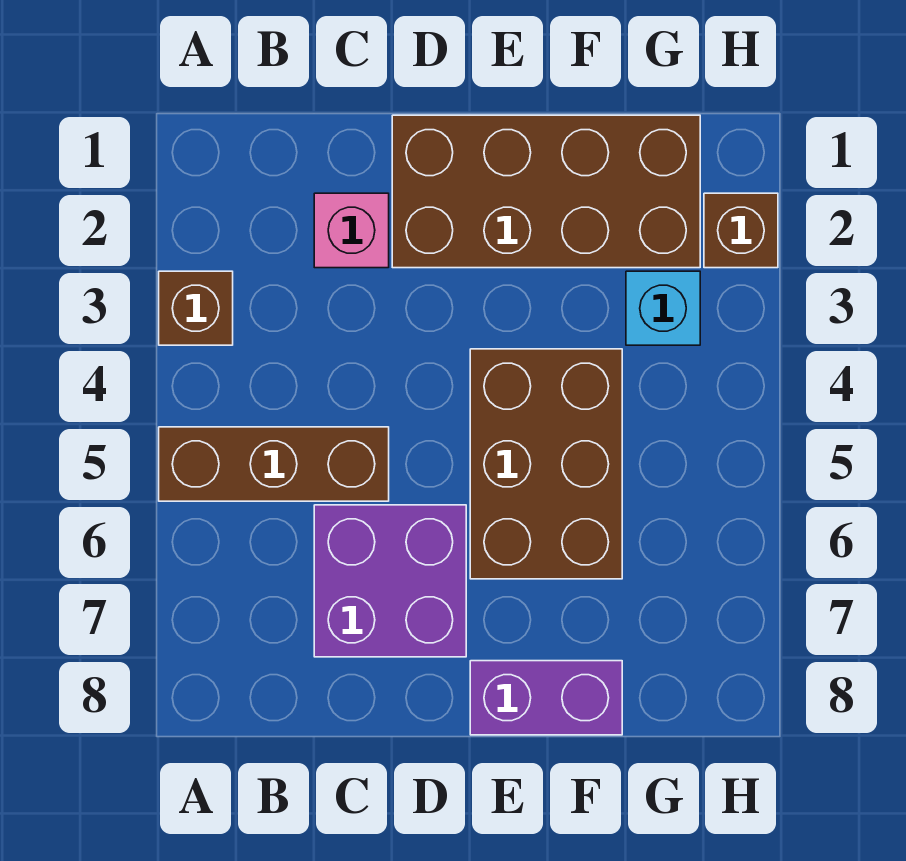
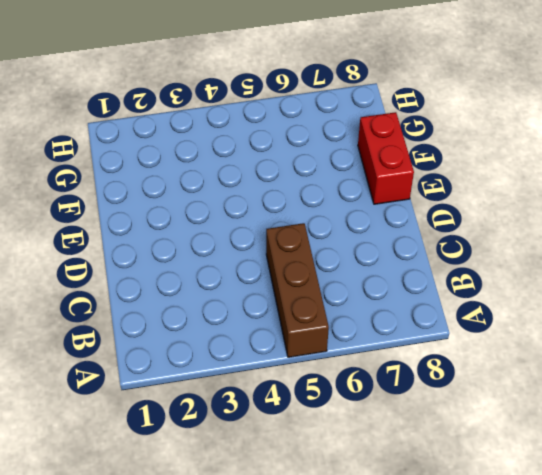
red 1x2 brick [358,112,414,204] -> purple 1x2 brick [470,661,622,735]
none -> brown 1x1 brick [159,271,233,345]
none -> pink 1x1 brick [314,193,389,268]

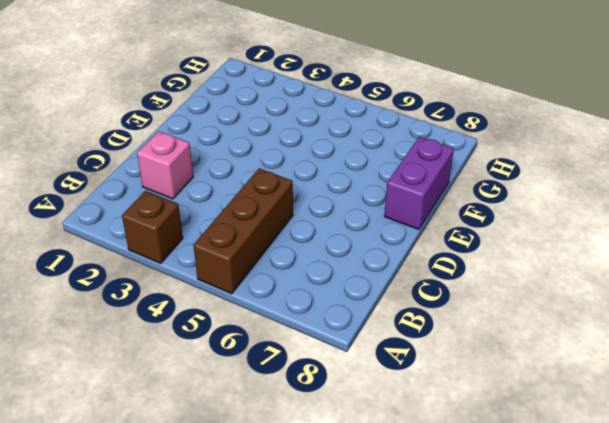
none -> purple 2x2 brick [314,505,466,657]
none -> brown 2x4 brick [392,115,700,268]

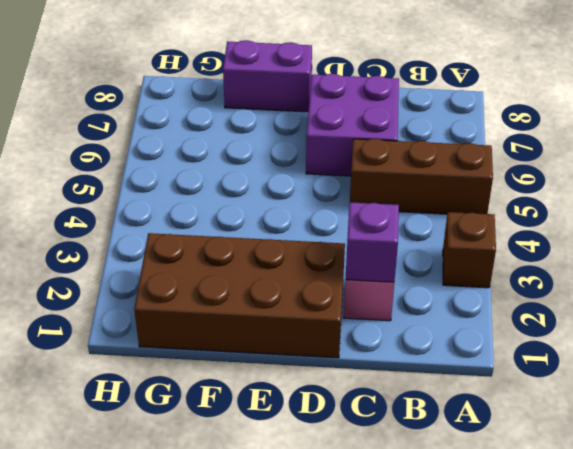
purple 1x1 brick [346,202,399,282] -> none
none -> brown 2x3 brick [470,349,622,579]
none -> cyan 1x1 brick [626,271,700,345]

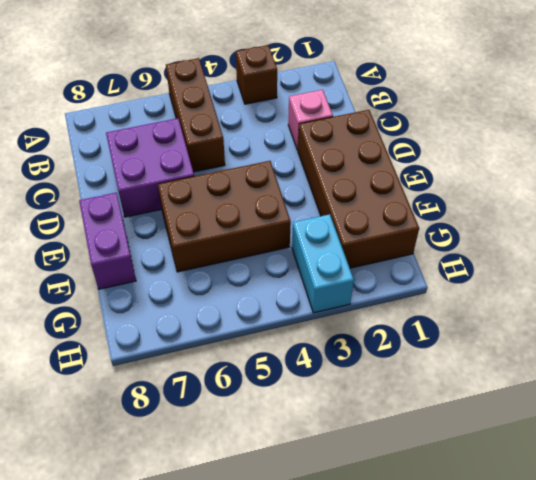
cyan 1x2 brick [292,214,354,313] -> cyan 1x1 brick [626,271,700,345]
none -> brown 1x1 brick [704,193,778,268]

